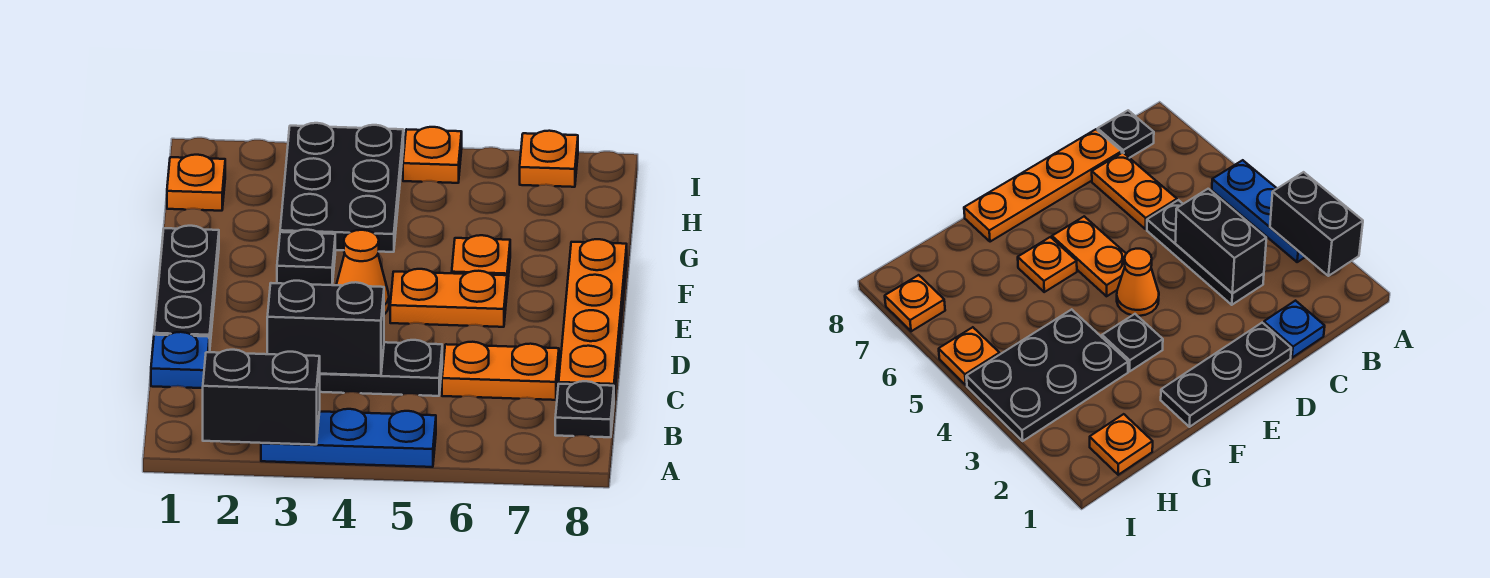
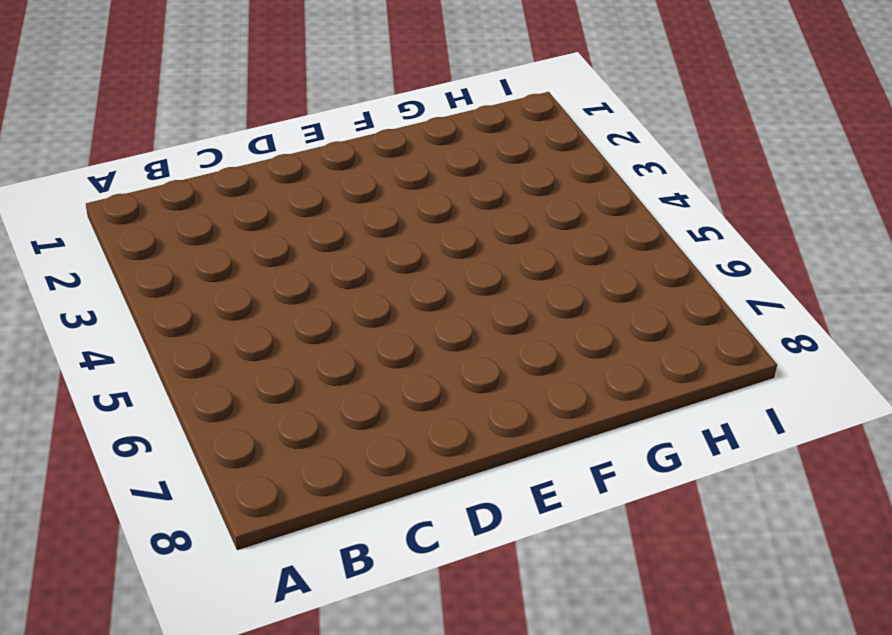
none -> blue 1x3 plate [261,409,436,467]
none -> black 1x1 plate [555,381,614,437]
none -> blue 1x1 plate [151,332,209,388]

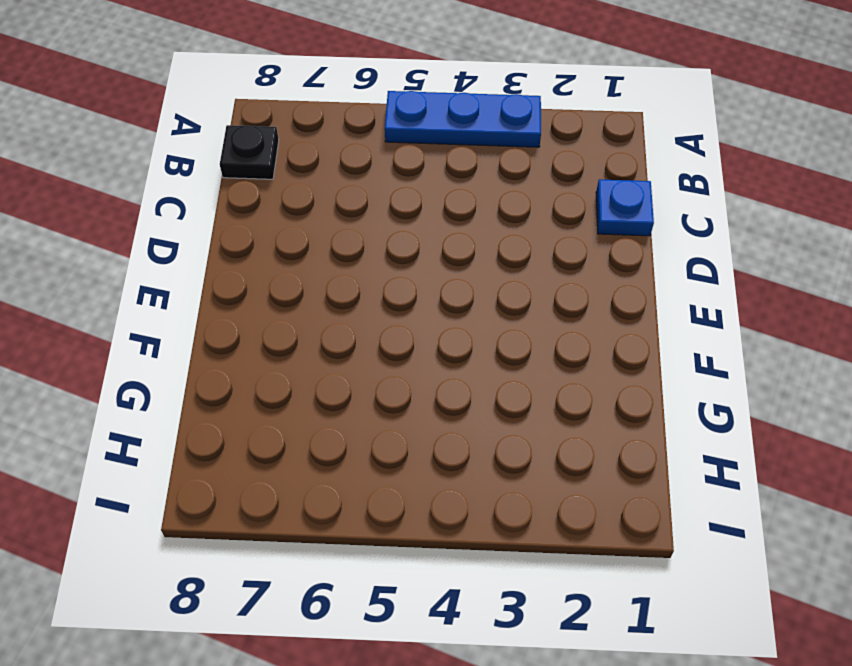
none -> black 1x3 plate [320,340,442,396]
none -> orange 1x2 plate [442,342,559,400]
none -> orange 1x4 plate [559,239,627,397]

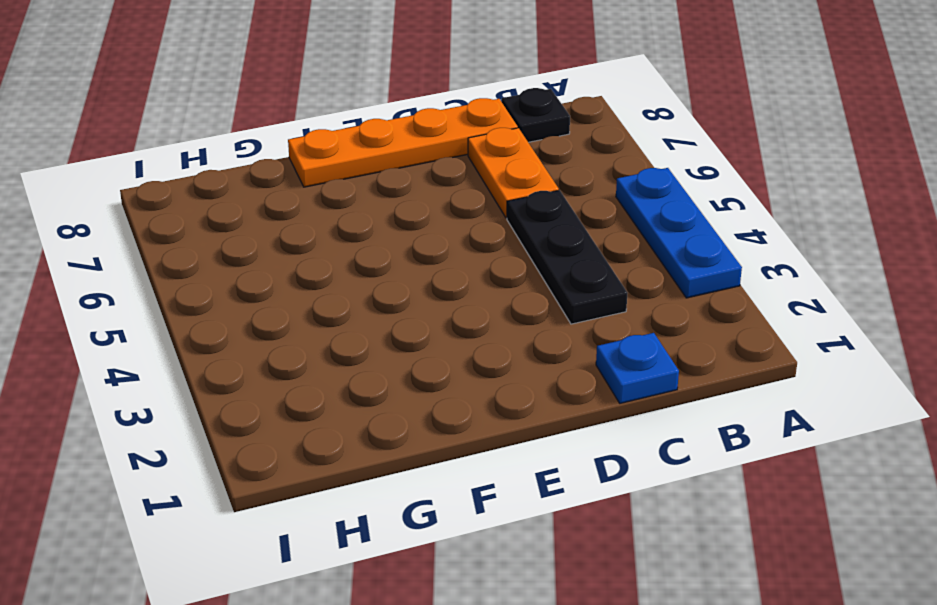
none -> black 1x3 plate [154,226,219,352]
none -> orange 1x1 cone [336,230,389,314]
none -> orange 1x2 plate [390,269,507,327]

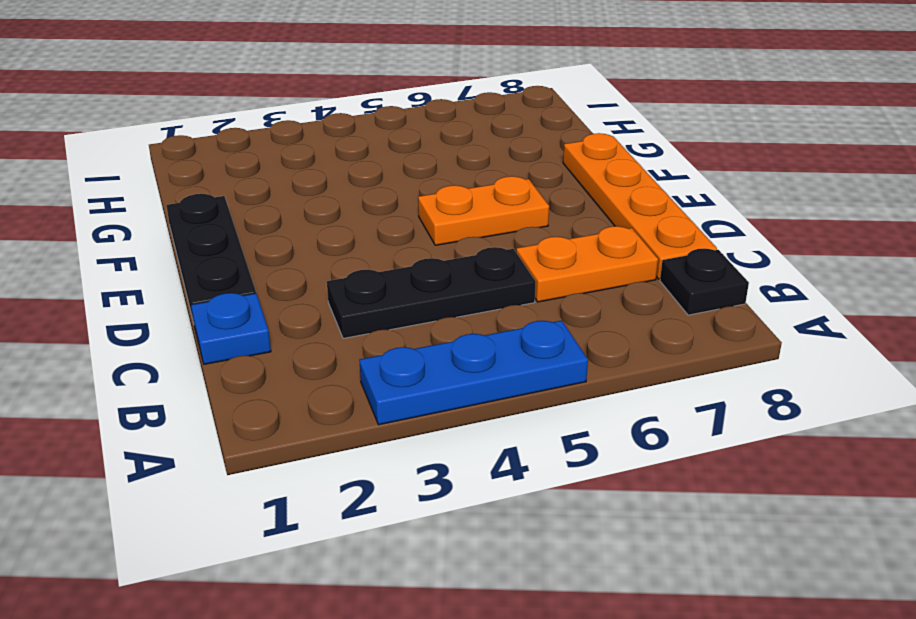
none -> orange 1x1 cone [336,230,389,314]
none -> black 1x1 plate [277,230,335,285]
none -> orange 1x1 plate [452,235,510,288]

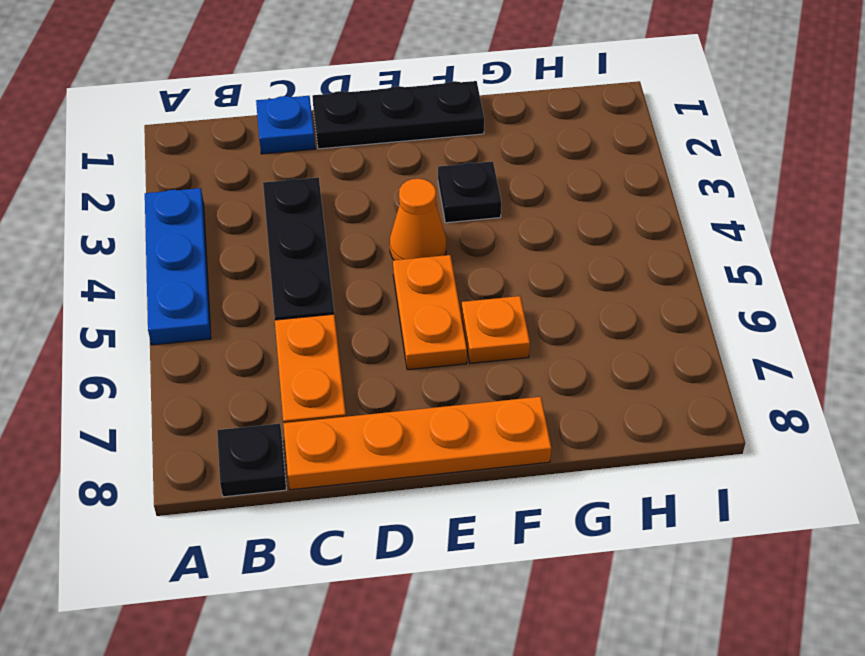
none -> black 2x3 plate [280,123,403,252]
none -> orange 1x1 plate [167,155,225,211]
none -> orange 1x1 plate [403,127,462,183]

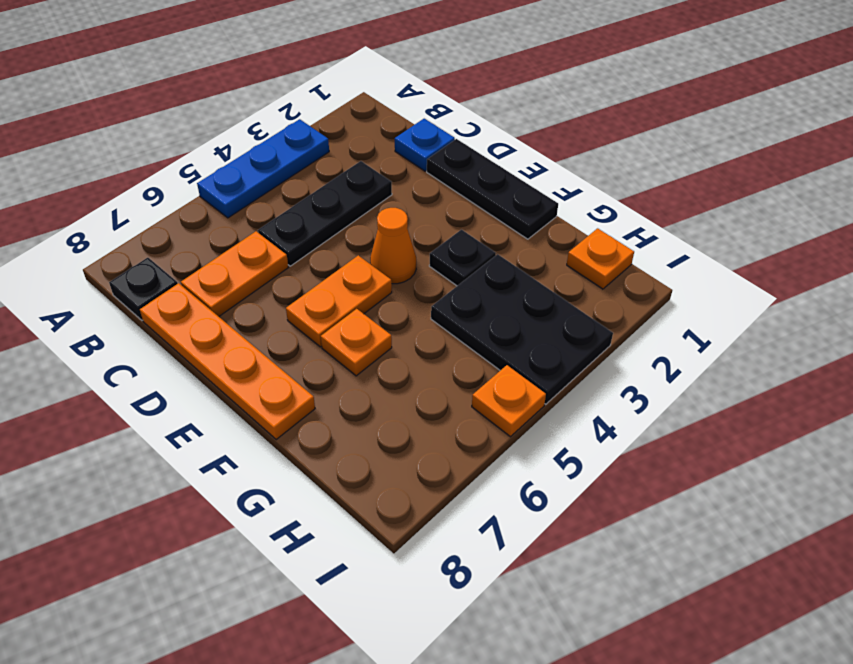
none -> orange 1x1 plate [520,131,578,187]
none -> black 1x2 brick [203,350,320,445]
none -> black 1x2 brick [267,281,384,376]

